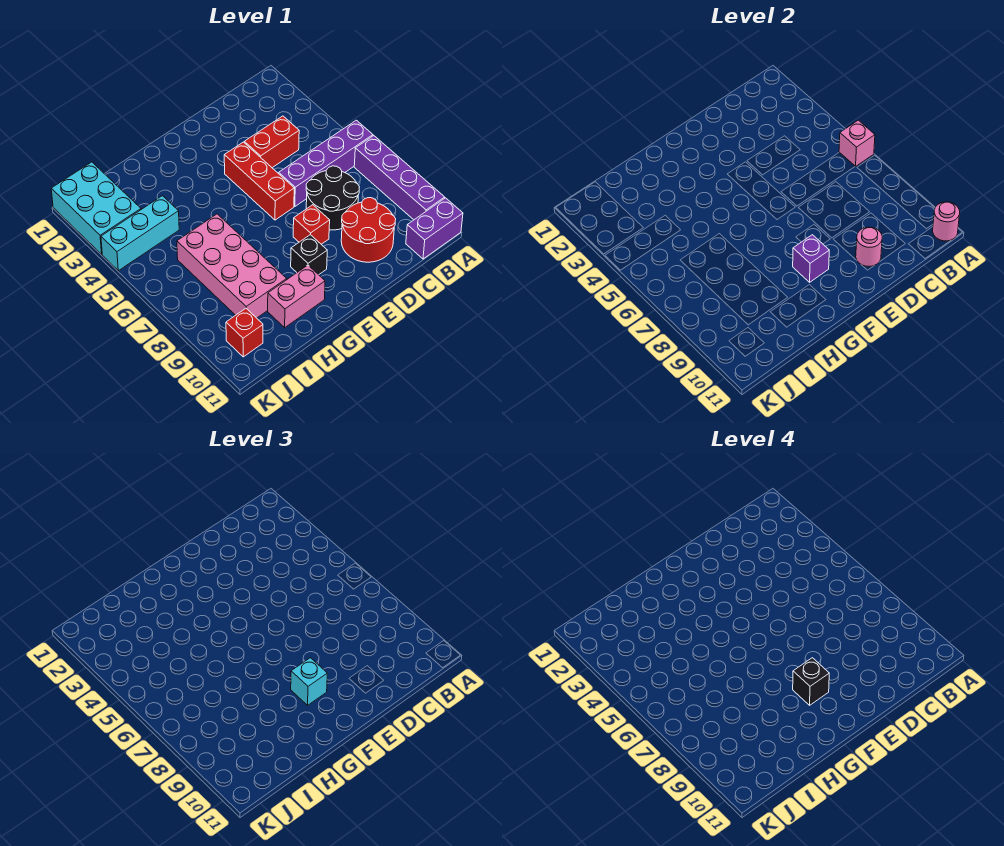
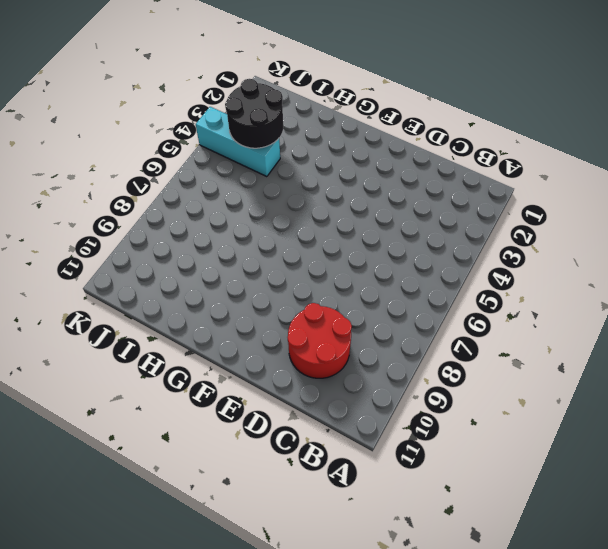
black 2x2 round brick [225,79,283,148] -> black 2x2 round brick moved to [306,166,359,230]
none -> purple 1x4 brick [279,120,373,206]
none -> purple 1x4 brick [354,136,445,220]
none -> purple 1x2 brick [406,198,463,259]

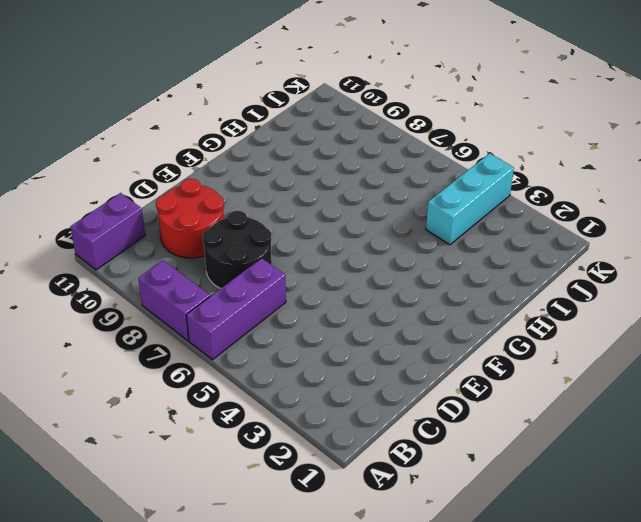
purple 1x3 brick [186,258,286,360] -> purple 1x4 brick [279,120,373,206]
purple 1x2 brick [138,261,210,341] -> purple 1x4 brick [354,136,445,220]
none -> red 1x2 brick [244,116,299,168]
none -> red 1x3 brick [224,142,294,220]
none -> red 1x1 brick [293,205,330,244]

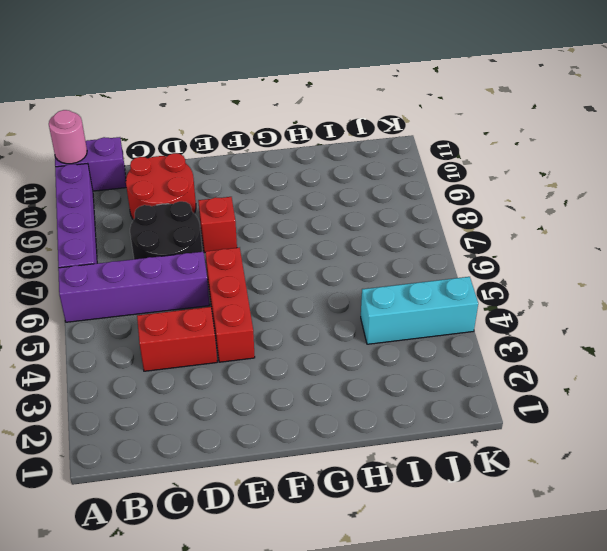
none -> black 1x1 brick [291,235,327,275]
none -> pink 1x2 brick [268,265,325,327]
none -> pink 2x4 brick [177,214,287,318]

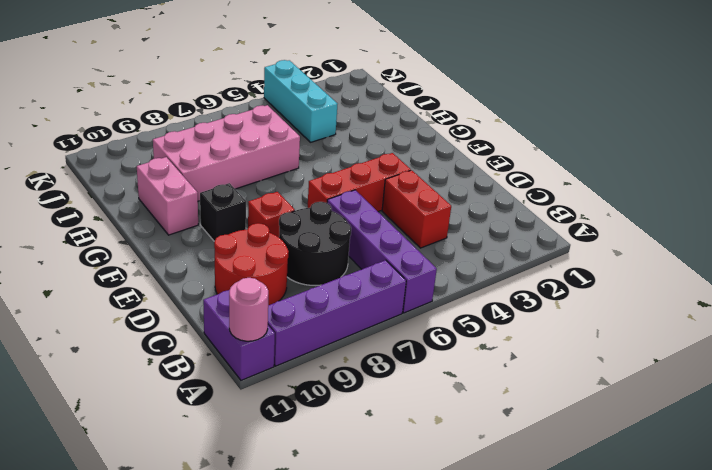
none -> cyan 2x3 brick [51,162,141,254]
none -> red 1x1 brick [226,308,263,357]
none -> pink 1x1 brick [839,120,875,167]

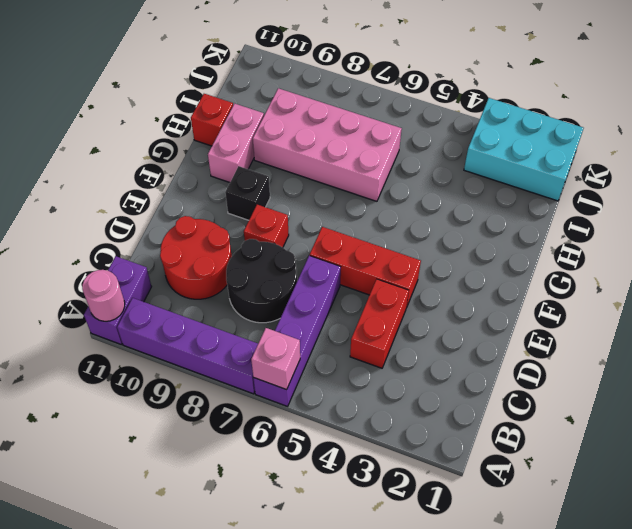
red 1x1 brick [191,94,233,146] -> red 1x1 brick moved to [226,308,263,357]
none -> cyan 1x3 brick [101,196,179,271]
none -> pink 1x1 round brick [856,227,882,266]
none -> purple 1x1 brick [793,235,829,282]

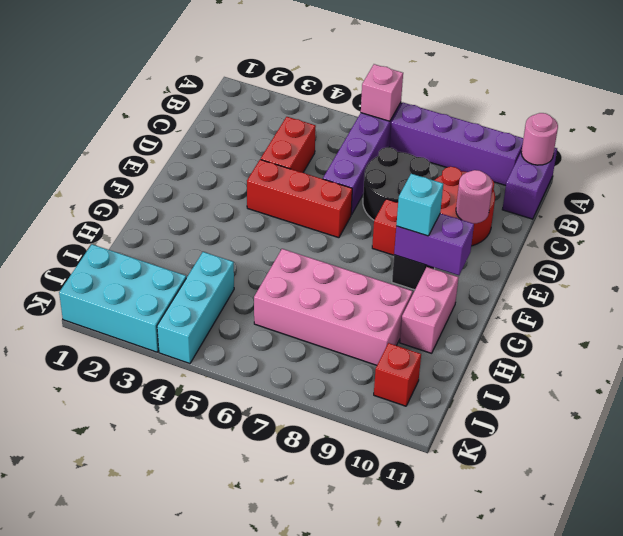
purple 1x2 brick [394,213,474,275] -> purple 1x1 brick [793,235,829,282]
none -> black 1x1 brick [793,658,829,705]

